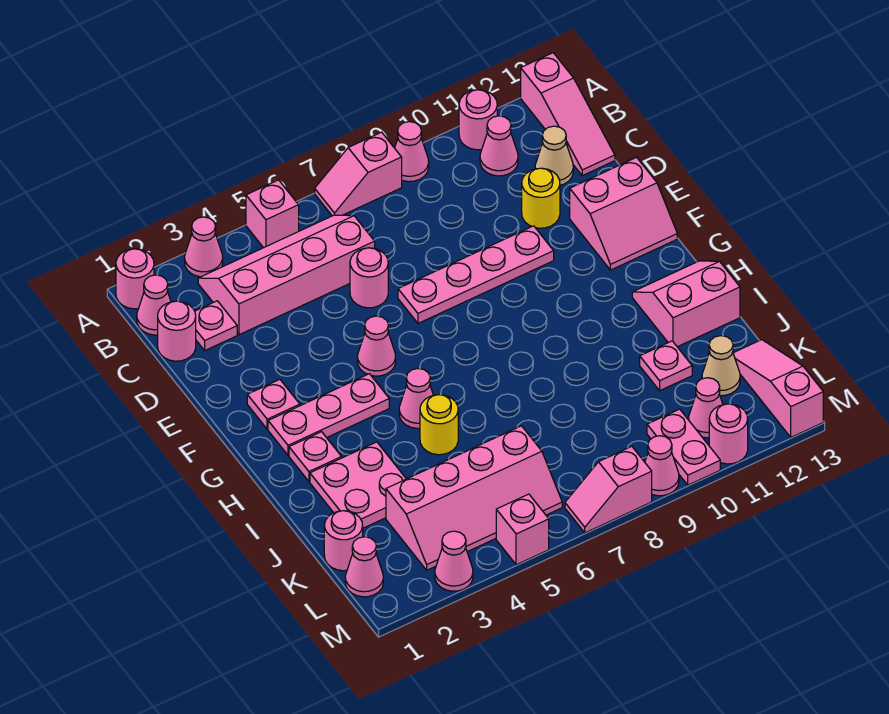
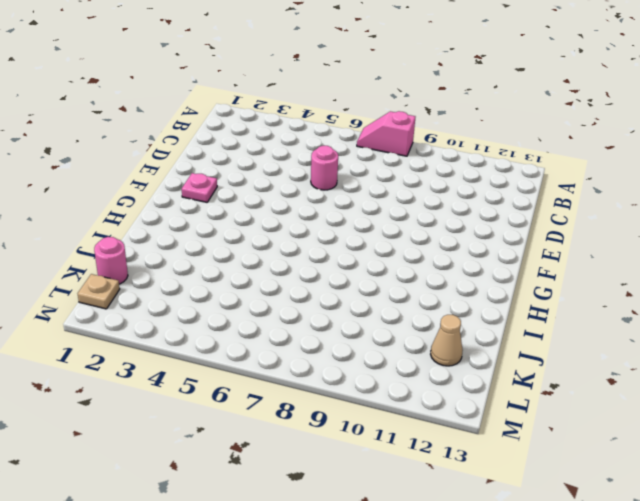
tan 1x1 plate [78,274,120,309] -> pink 1x1 cone [345,537,383,597]
none -> pink 1x1 round brick [116,249,154,309]
none -> pink 1x1 cone [185,217,223,277]
none -> pink 1x1 brick [246,180,299,248]
none -> pink 1x1 cone [395,122,429,182]

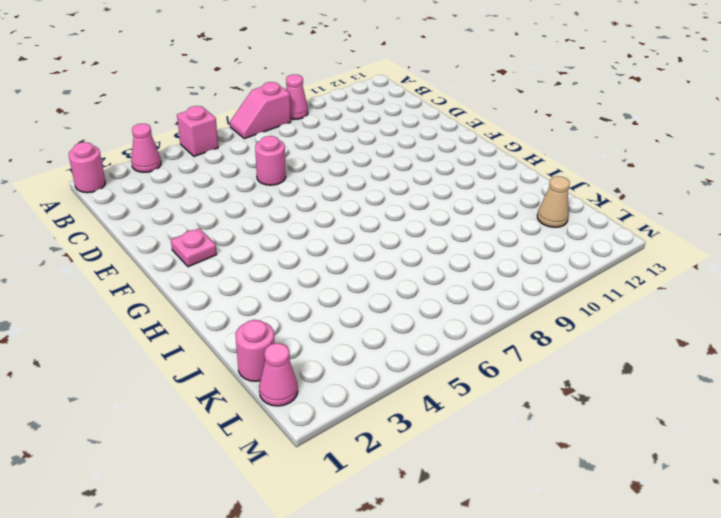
none -> pink 1x1 round brick [459,90,497,150]
none -> pink 1x3 slope [521,53,615,176]
none -> pink 1x1 cone [137,275,171,335]
none -> pink 2x4 slope [198,215,375,335]

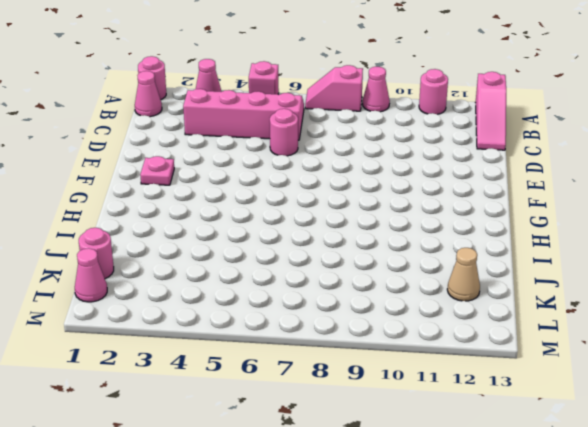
none -> pink 1x1 cone [480,116,518,176]
none -> pink 1x1 round brick [158,301,196,361]
none -> pink 1x1 plate [195,301,237,350]
none -> tan 1x1 cone [535,126,573,185]

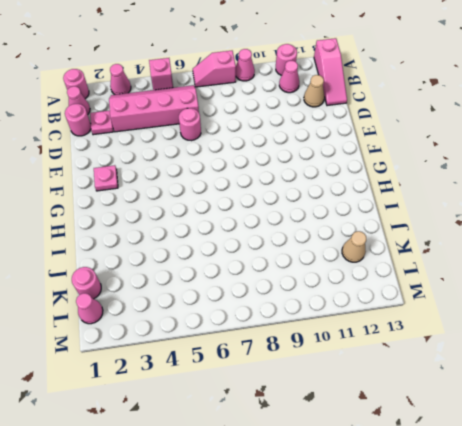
none -> yellow 1x1 round brick [522,168,560,228]
none -> pink 1x4 plate [398,226,554,323]
none -> pink 2x2 slope [570,157,677,270]
none -> pink 1x1 cone [357,316,396,376]

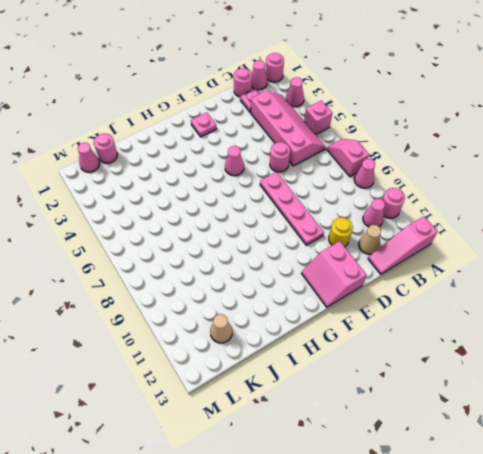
none -> pink 1x3 plate [268,374,389,455]
none -> pink 1x1 plate [289,432,342,481]
none -> pink 1x1 cone [399,369,433,428]
none -> pink 2x2 slope [632,261,740,347]

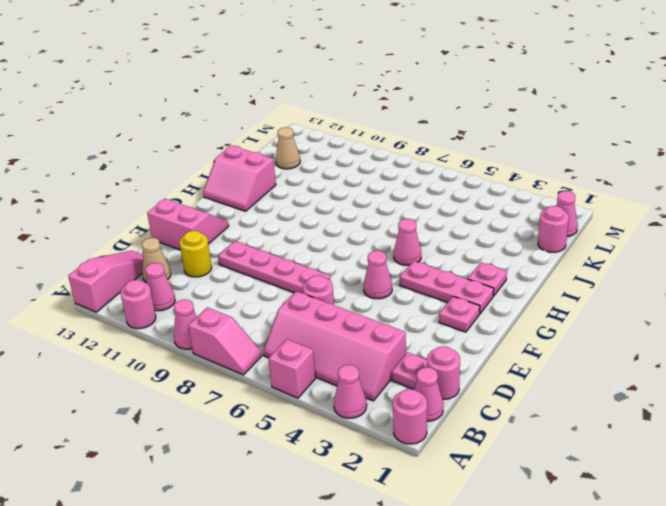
none -> pink 2x2 plate [310,442,406,528]
none -> yellow 1x1 round brick [420,395,458,455]
none -> pink 1x1 plate [640,341,692,391]
none -> pink 2x4 slope [386,426,562,570]

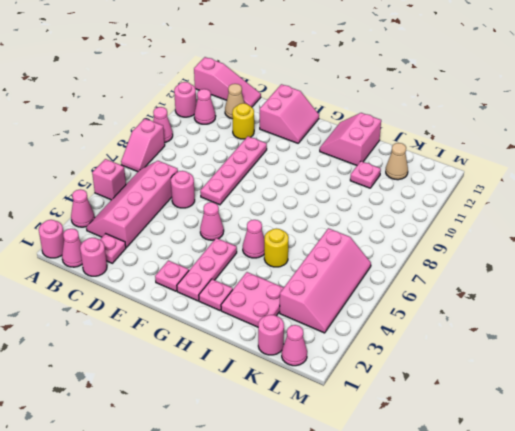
none -> pink 1x3 slope [733,340,823,437]
none -> pink 1x2 plate [647,409,720,485]
none -> pink 1x1 cone [689,378,723,438]
none -> pink 1x1 cone [435,531,473,591]

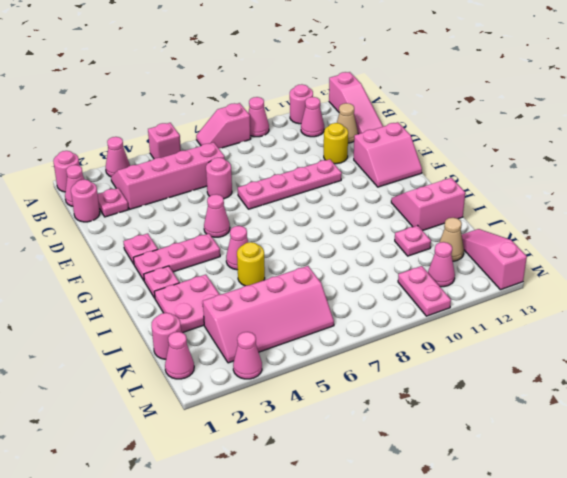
none -> pink 1x1 brick [496,494,549,565]
none -> pink 1x2 slope [565,446,652,533]
none -> pink 1x1 cone [645,436,679,496]
none -> pink 1x1 round brick [709,404,748,464]

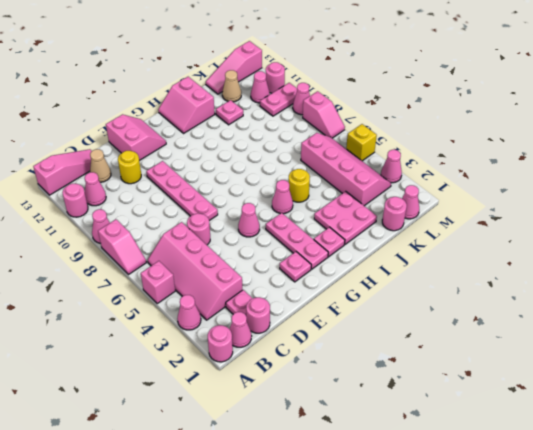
yellow 1x1 brick [346,124,377,161] -> pink 1x1 brick [496,494,549,565]

